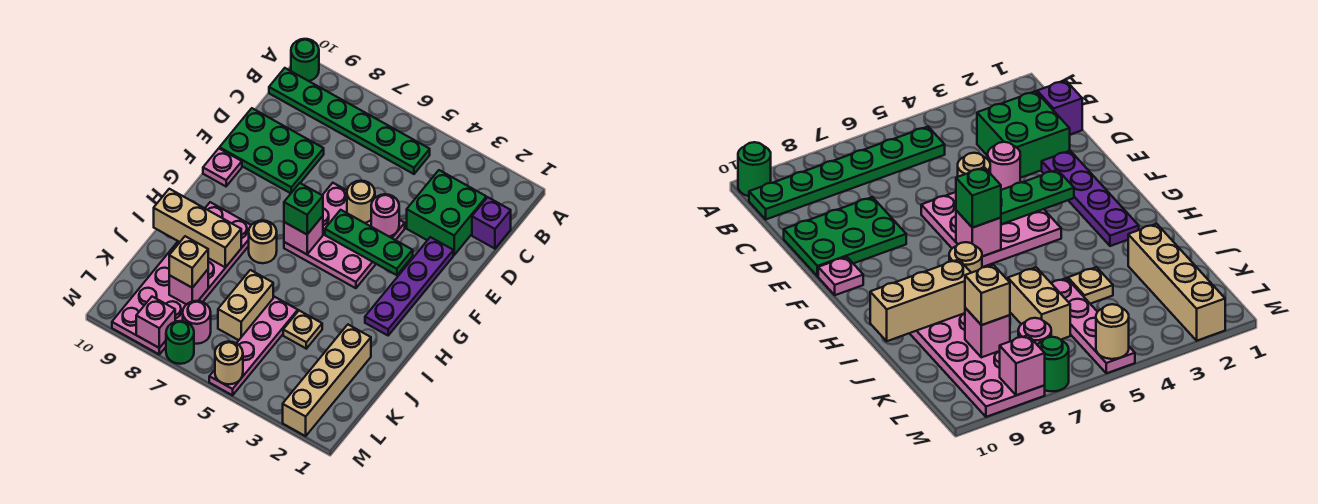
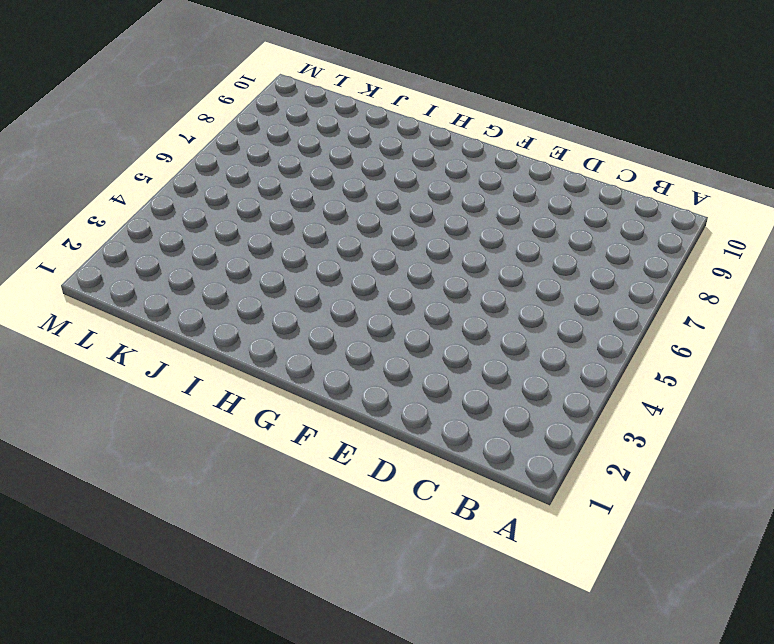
none -> green 1x1 round brick [291,39,319,81]
none -> green 1x6 plate [269,68,430,174]
none -> purple 1x1 brick [472,197,511,249]

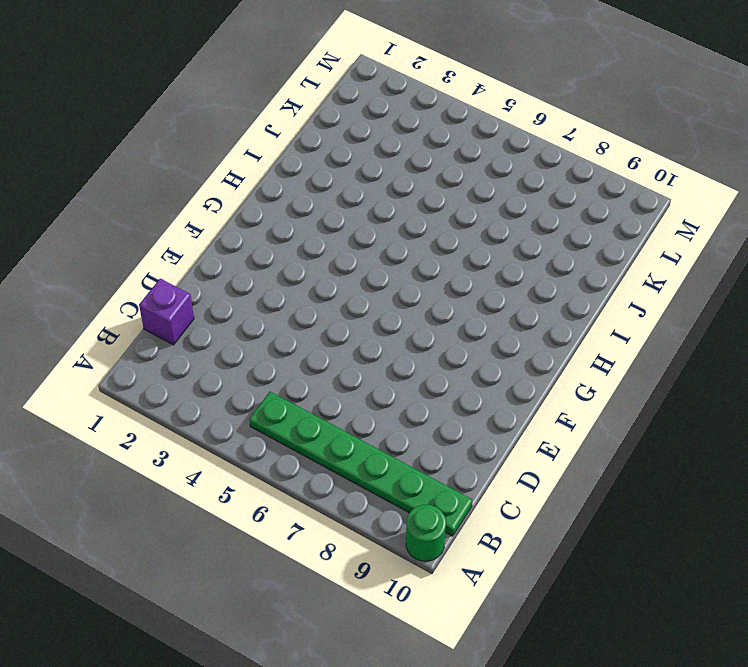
none -> green 2x2 brick [407,170,486,255]
none -> green 2x3 plate [220,108,324,193]
none -> purple 1x4 plate [365,237,453,335]

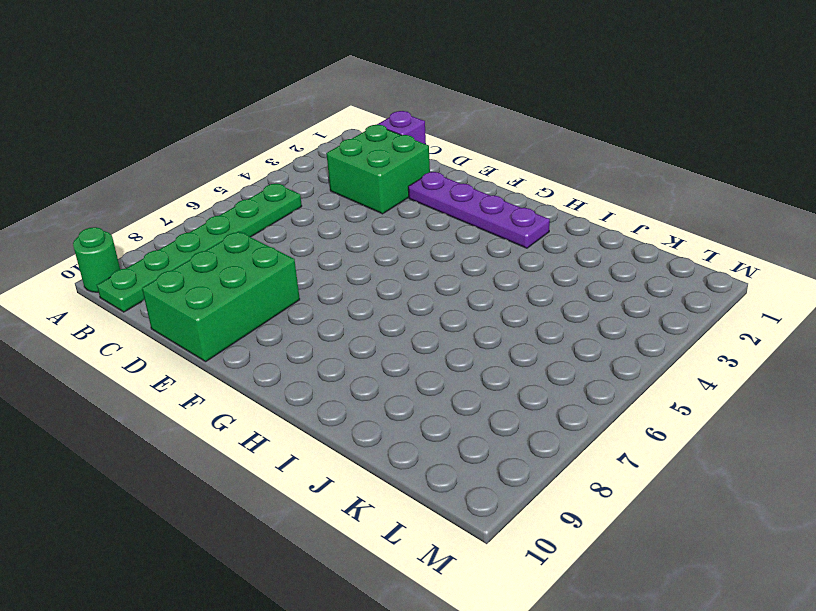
green 2x3 brick [142,231,300,362] -> green 2x3 plate [220,108,324,193]
none -> pink 3x3 plate [284,183,405,288]
none -> pink 1x1 plate [203,148,242,186]
none -> tan 1x1 round brick [249,220,277,263]

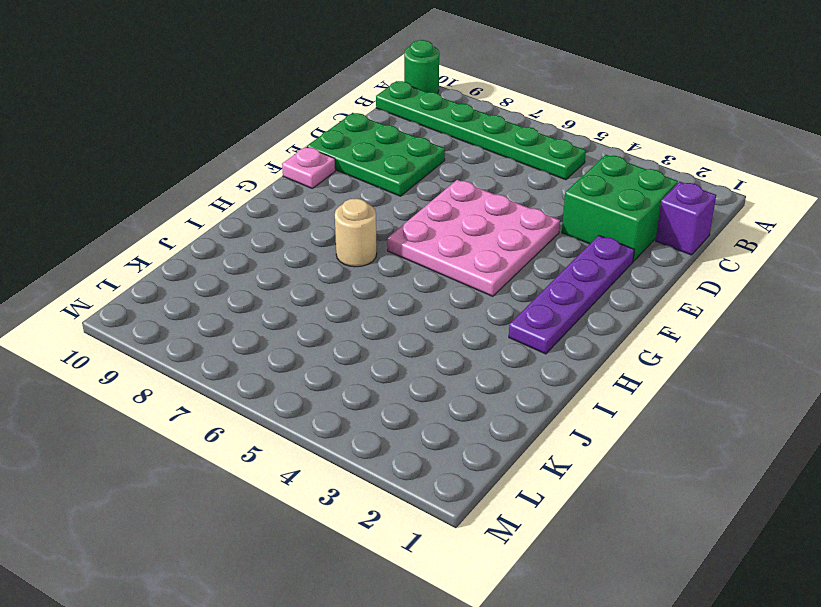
none -> pink 2x6 plate [112,202,251,354]
none -> tan 1x4 brick [283,325,371,436]
none -> tan 1x1 plate [283,311,322,349]

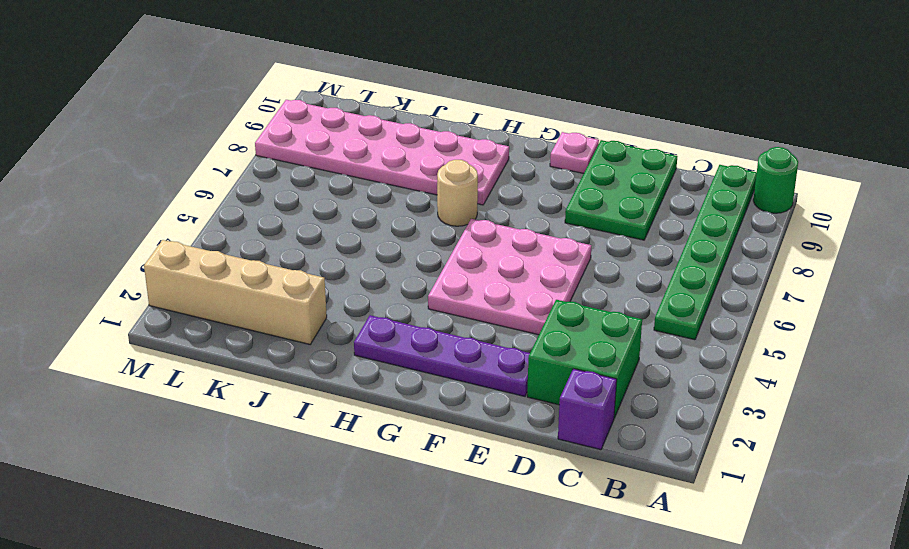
none -> tan 1x1 plate [283,311,322,349]
none -> pink 1x4 plate [209,297,298,395]
none -> tan 1x2 brick [218,270,273,340]

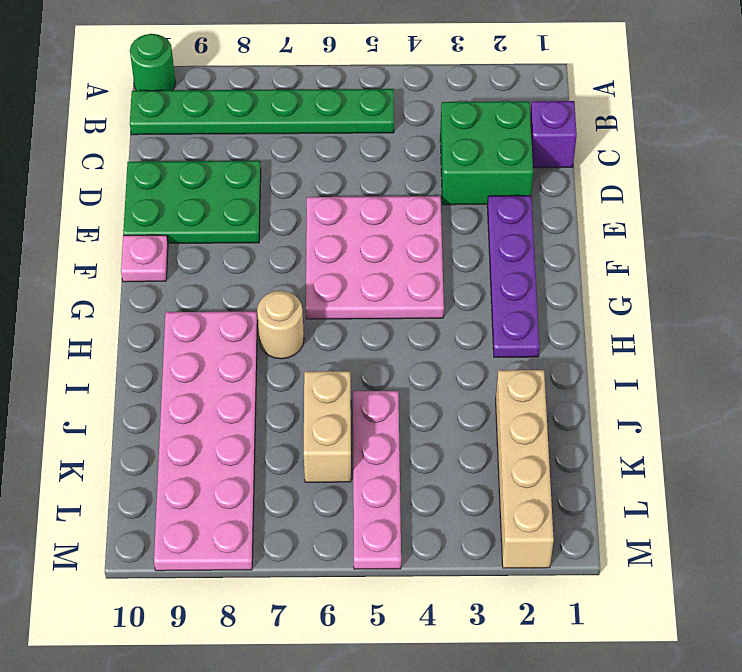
none -> tan 1x1 plate [283,311,322,349]
none -> pink 1x1 round brick [183,301,211,344]
none -> green 1x1 round brick [166,321,194,364]

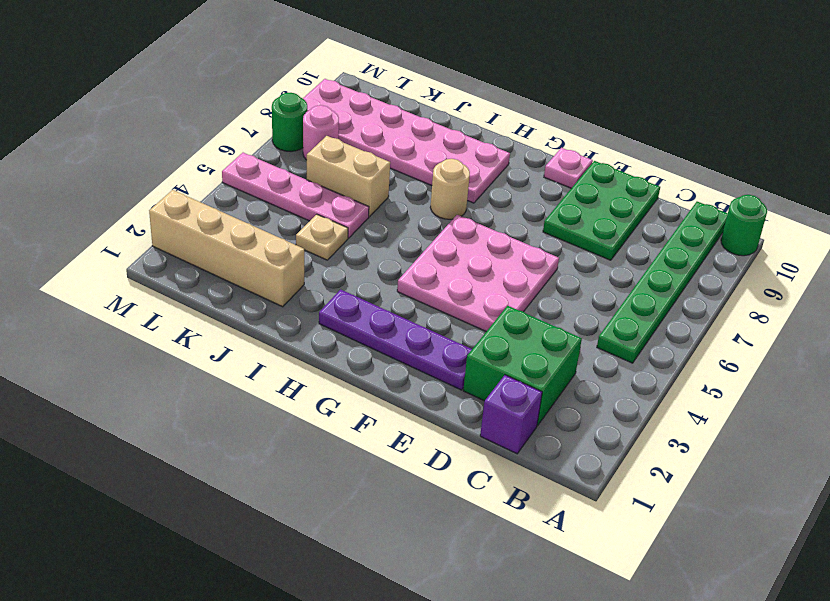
none -> pink 1x1 round brick [371,194,399,237]
none -> tan 1x1 round brick [347,181,375,223]
none -> green 1x3 plate [325,210,413,275]

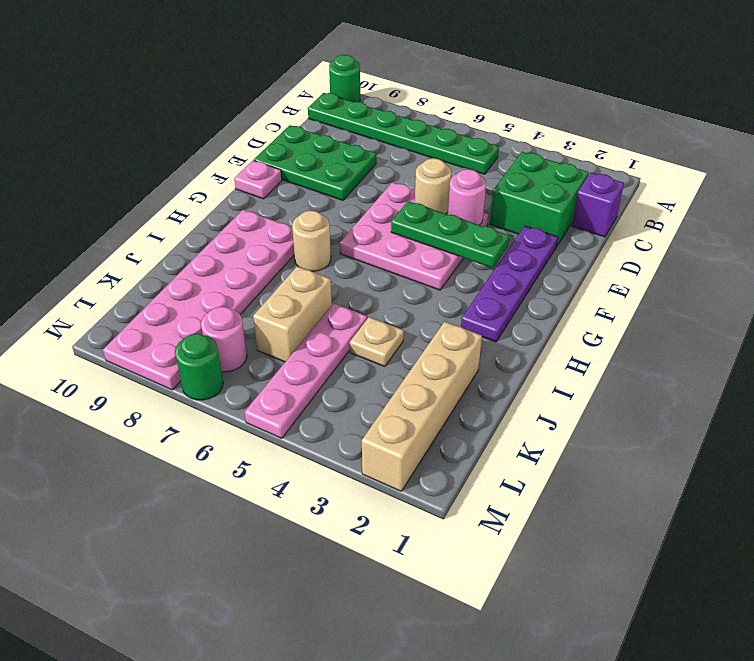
none -> pink 1x1 brick [284,216,323,254]
none -> tan 1x3 brick [154,189,241,268]
none -> pink 1x1 brick [169,270,208,305]

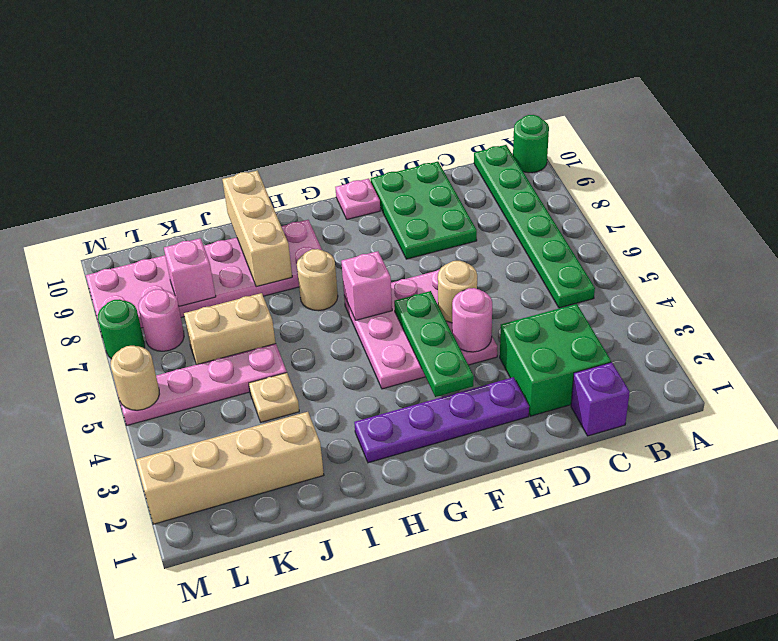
none -> pink 1x1 brick [136,297,175,348]
none -> green 1x1 brick [284,183,323,234]
none -> tan 1x1 brick [169,236,208,288]

